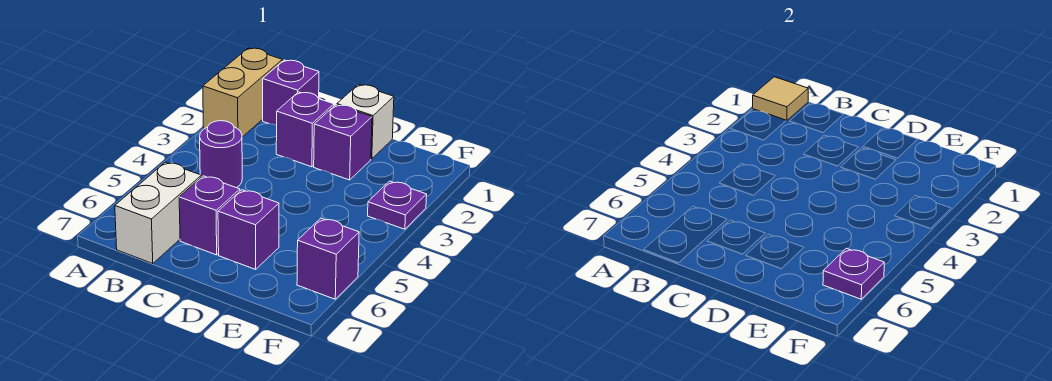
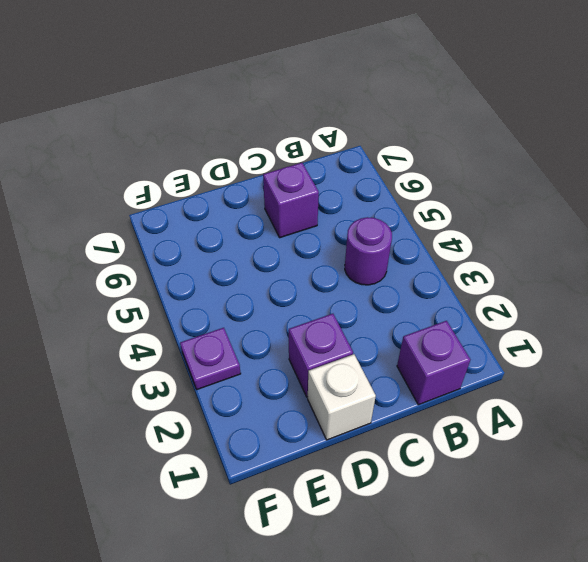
none -> tan 1x2 brick [203,48,282,137]
none -> white 1x2 brick [115,162,201,264]
none -> purple 1x1 brick [276,92,334,167]

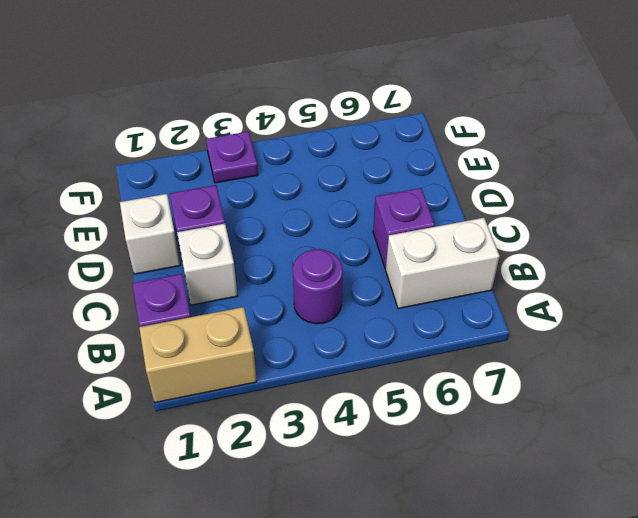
white 1x1 brick [177,224,238,305] -> purple 1x1 brick [276,92,334,167]
none -> purple 1x1 brick [218,190,279,269]
none -> purple 1x1 brick [297,218,359,299]
none -> tan 1x1 tile [753,77,808,121]

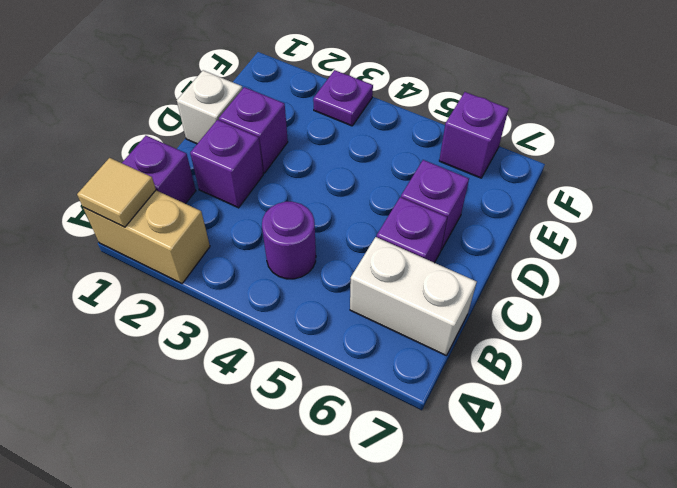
none -> purple 1x1 plate [823,248,884,299]

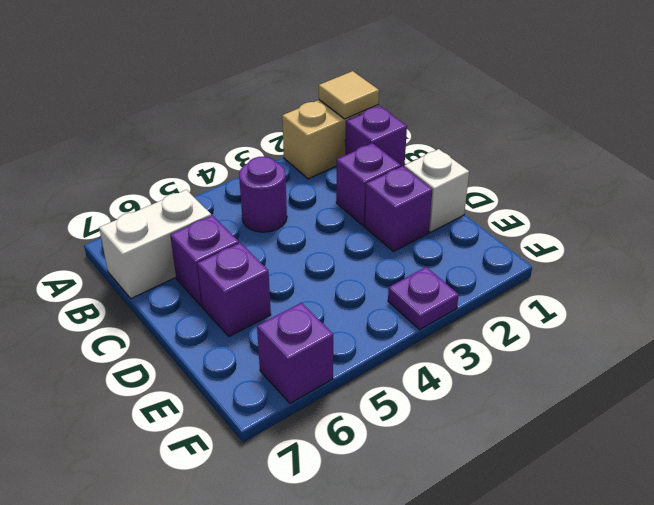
none -> purple 1x1 plate [823,248,884,299]

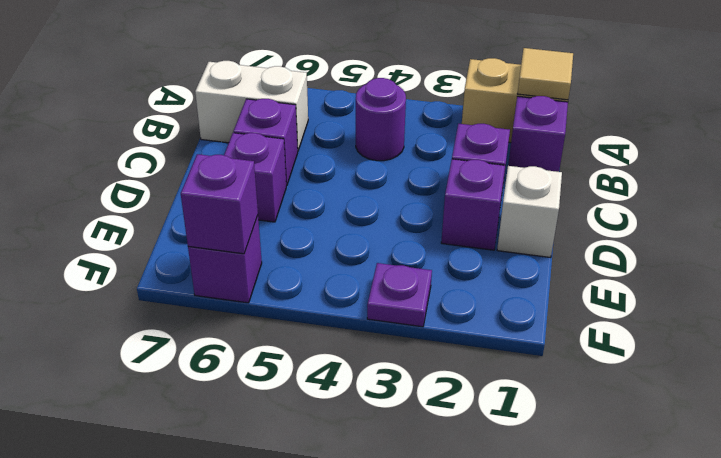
purple 1x1 brick [181,154,258,254] -> purple 1x1 plate [823,248,884,299]

